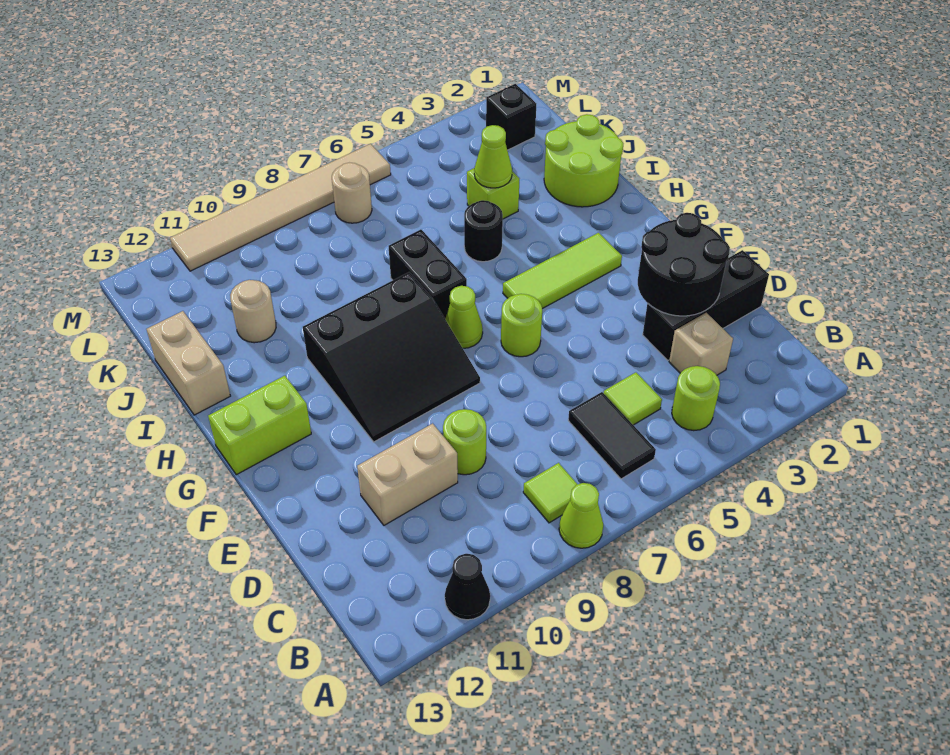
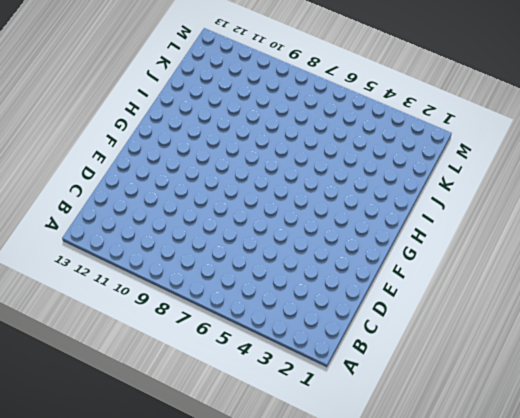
none -> lime 1x1 cone [559,483,603,548]
none -> black 1x1 cone [445,554,490,620]
none -> lime 1x1 round brick [672,366,720,431]

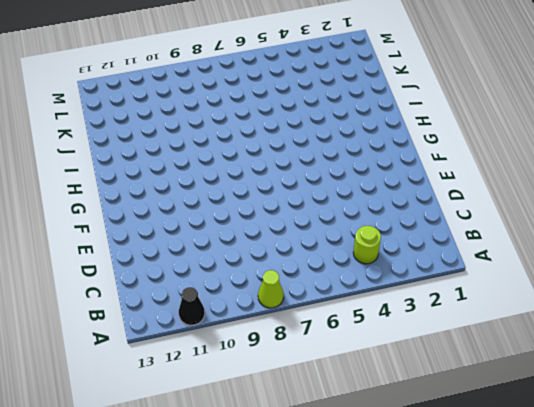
none -> black 1x2 tile [568,392,656,479]
none -> lime 1x1 tile [523,463,577,523]
none -> tan 1x1 brick [669,313,733,375]

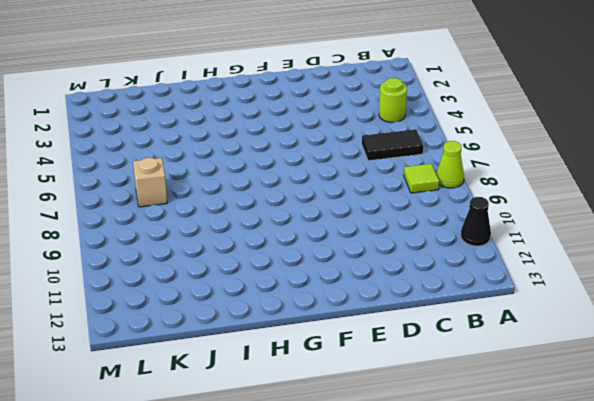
tan 1x1 brick [133,158,167,207] -> tan 1x1 brick moved to [669,313,733,375]
none -> lime 1x1 tile [604,372,662,425]
none -> black 1x3 brick [643,250,769,360]
none -> lime 1x1 round brick [443,409,486,475]

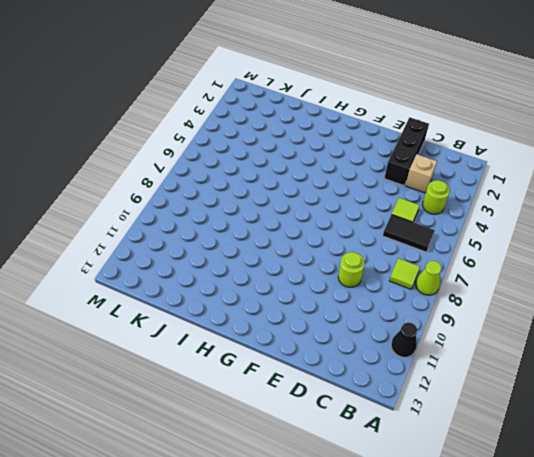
none -> tan 1x2 brick [357,423,458,525]
none -> lime 1x1 round brick [501,294,542,357]
none -> black 3x3 slope [303,272,480,442]

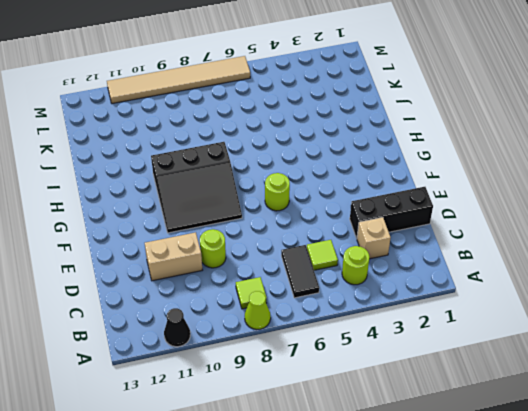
none -> lime 1x3 tile [503,233,622,309]
none -> lime 1x1 cone [445,286,483,348]
none -> lime 1x2 brick [208,376,311,475]

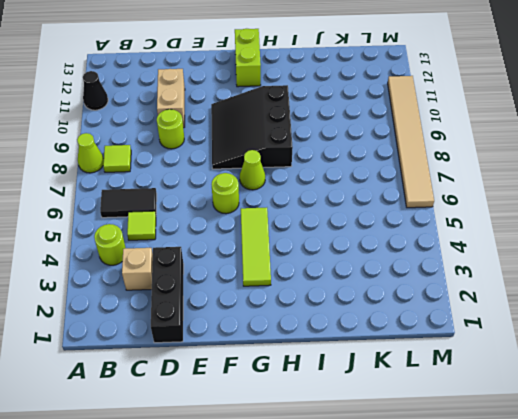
none -> black 1x2 brick [389,230,467,318]
none -> lime 2x2 round brick [544,114,623,207]
none -> black 1x1 round brick [464,200,503,262]

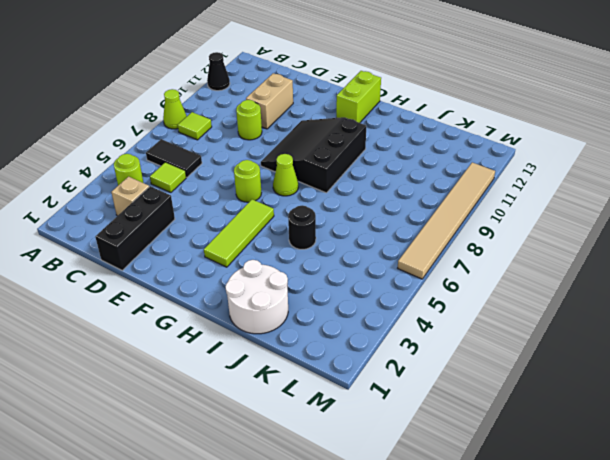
white 2x2 round brick [225,260,288,334] -> lime 2x2 round brick [544,114,623,207]
none -> black 1x2 brick [389,230,467,318]
none -> tan 1x2 brick [147,311,230,415]
none -> lime 1x1 brick [467,168,519,219]

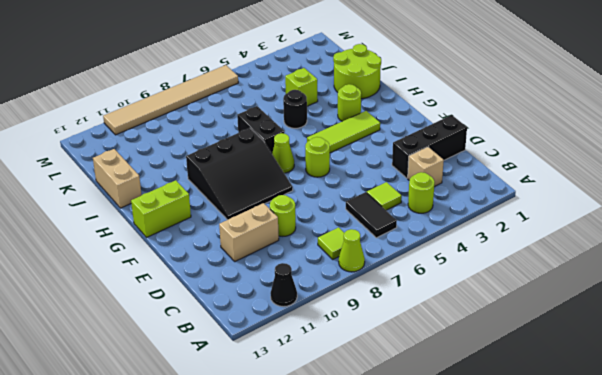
lime 1x1 round brick [338,84,361,121] -> none
none -> tan 1x1 round brick [230,280,276,343]
none -> black 1x1 brick [486,84,536,150]
none -> tan 1x1 round brick [332,163,372,223]

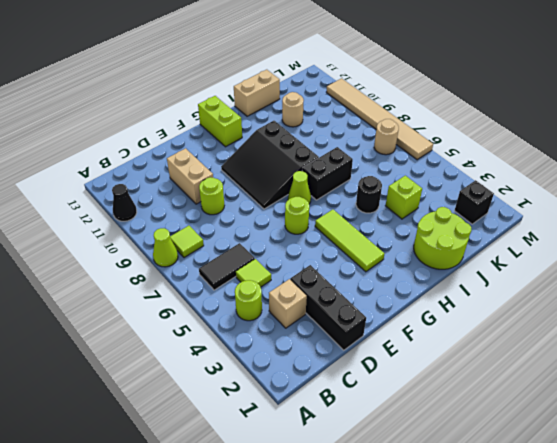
none -> black 2x2 round brick [638,213,730,316]
none -> lime 1x1 cone [474,125,512,188]

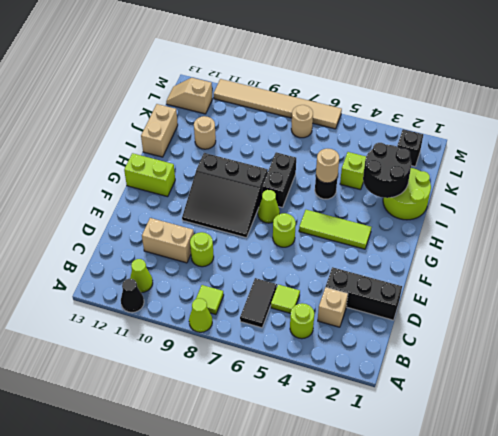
lime 1x1 cone [130,259,153,293] -> lime 1x1 cone moved to [474,125,512,188]
black 2x2 round brick [363,143,411,198] -> black 2x2 round brick moved to [638,213,730,316]
tan 1x1 round brick [316,149,339,183] -> none
tan 1x2 slope [166,78,212,114] -> none

